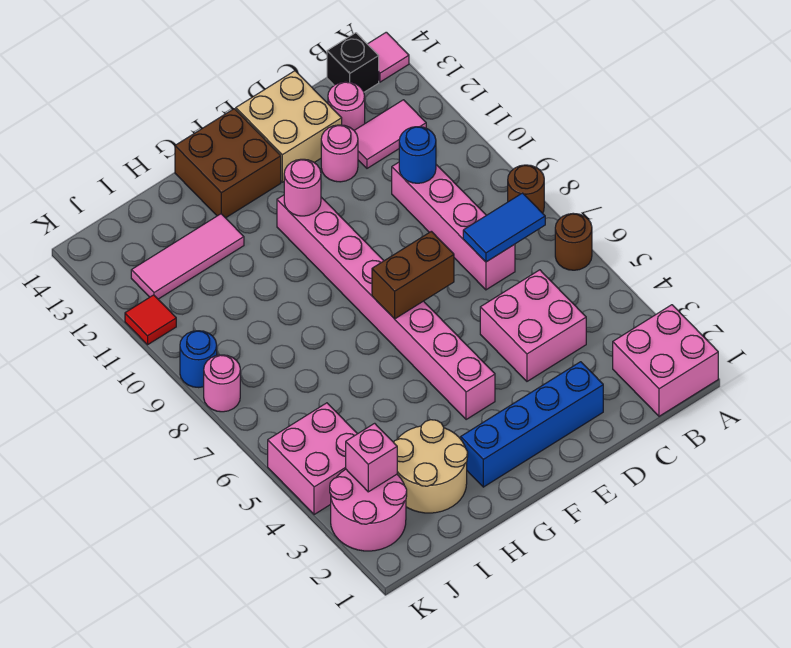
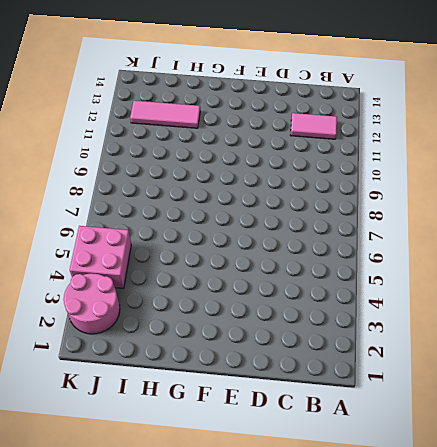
none -> pink 2x2 brick [613,305,718,416]
none -> brown 1x1 round brick [555,213,592,270]
none -> brown 1x1 round brick [508,165,544,213]

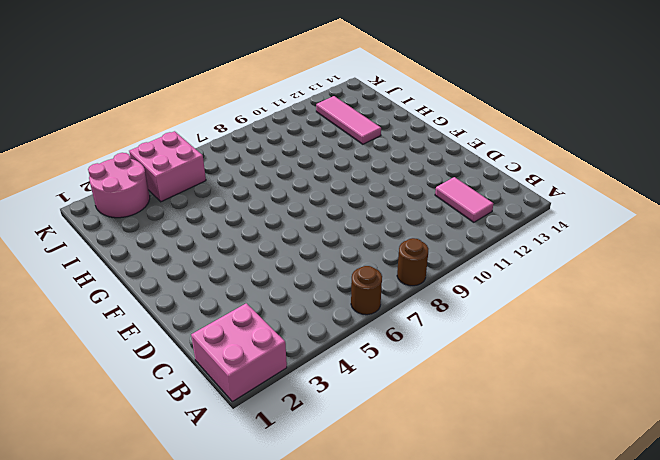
none -> pink 1x1 tile [368,32,409,82]
none -> black 1x1 brick [327,33,379,92]
none -> pink 2x2 brick [480,270,586,381]

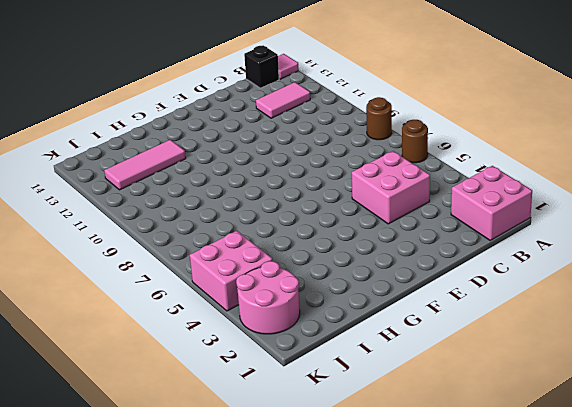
none -> pink 1x4 brick [392,162,515,290]
none -> pink 1x1 round brick [328,82,365,130]
none -> blue 1x4 brick [461,362,603,487]

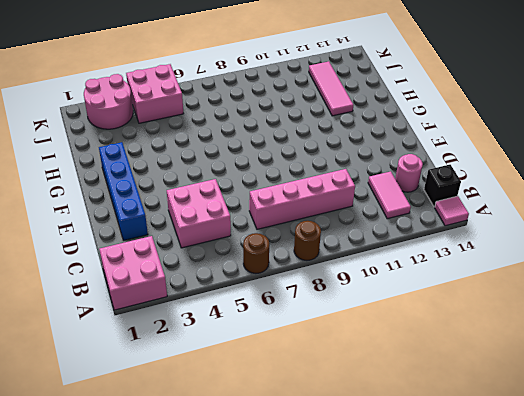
none -> pink 1x1 round brick [321,125,358,182]
none -> tan 2x2 brick [236,71,342,182]
none -> pink 1x8 brick [277,195,495,420]

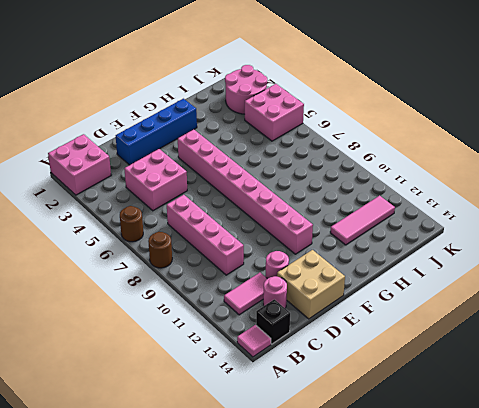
none -> brown 2x2 brick [175,109,281,218]
none -> tan 2x2 round brick [394,420,468,513]
none -> pink 1x1 round brick [204,355,240,412]

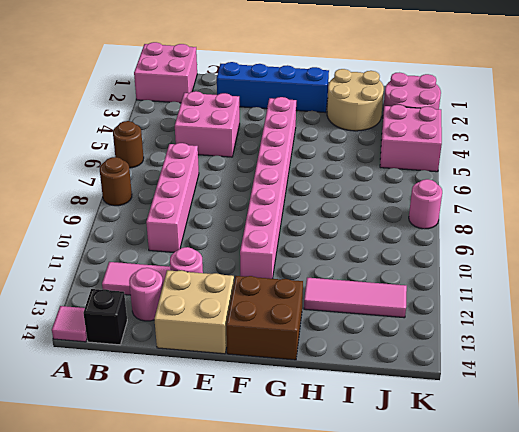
none -> blue 1x1 round brick [180,331,217,388]
none -> red 1x1 tile [125,295,176,345]
none -> blue 1x2 tile [463,193,545,262]

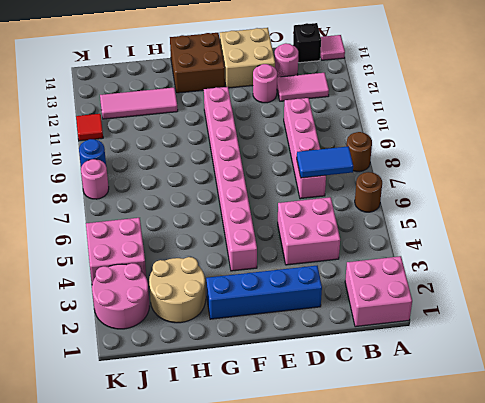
none -> blue 1x1 round brick [399,127,436,183]
none -> brown 1x2 brick [372,231,454,319]
none -> pink 1x1 round brick [284,159,321,216]

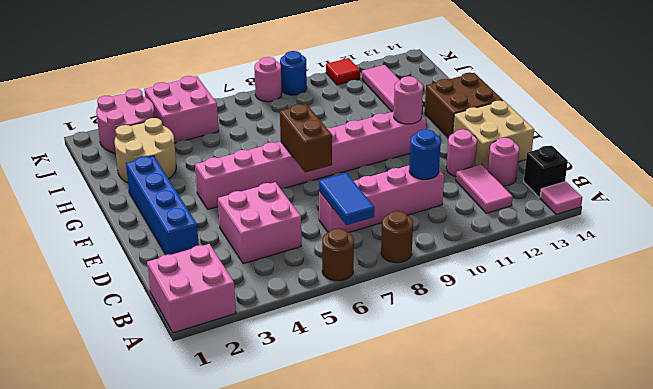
none -> pink 1x1 brick [346,423,397,492]

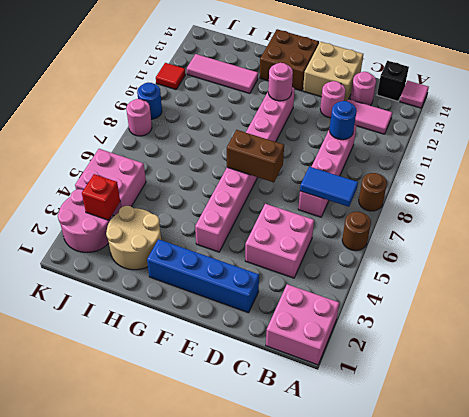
red 1x1 brick [82,174,120,220] -> pink 1x1 brick [346,423,397,492]

